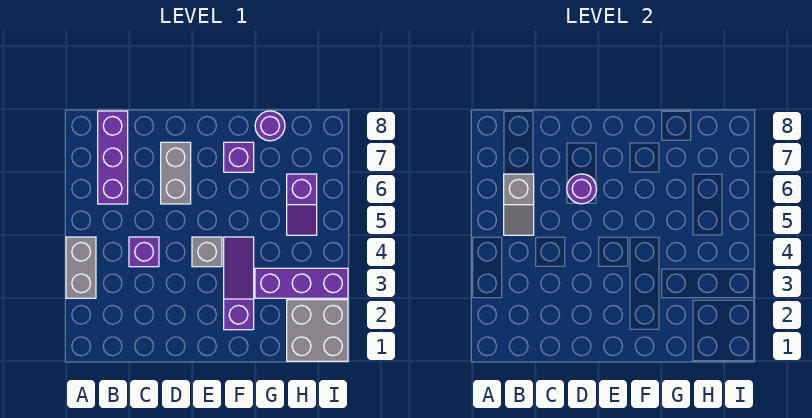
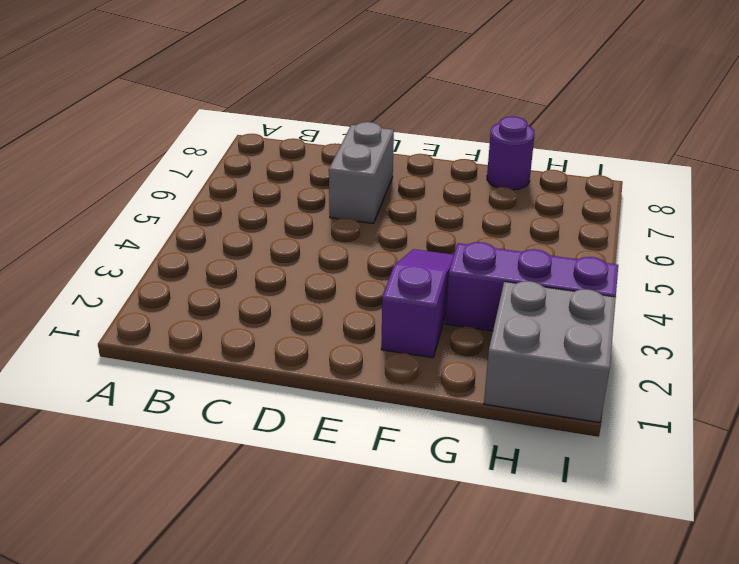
none -> grey 1x2 brick [66,237,96,298]
none -> purple 1x3 brick [98,111,128,204]
none -> purple 1x1 brick [129,237,159,267]

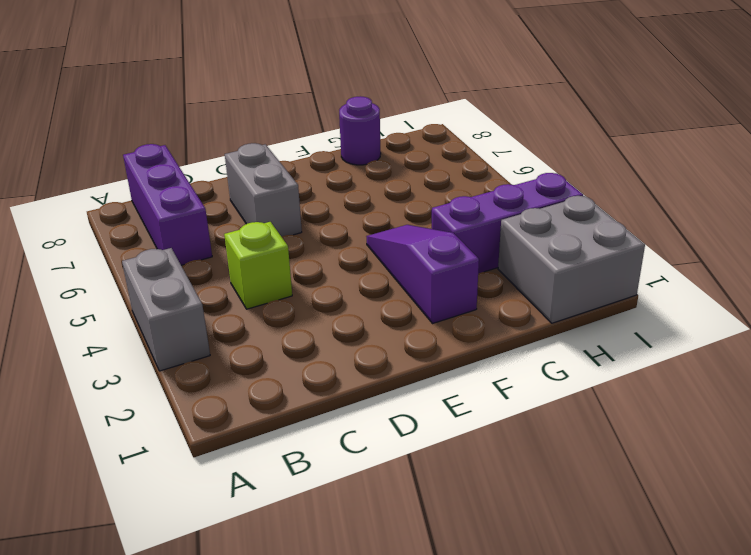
lime 1x1 brick [224,222,292,309] -> purple 1x1 brick [129,237,159,267]
none -> grey 1x1 brick [192,237,222,267]
none -> purple 1x1 brick [224,142,254,172]
none -> purple 1x2 slope [287,174,317,235]

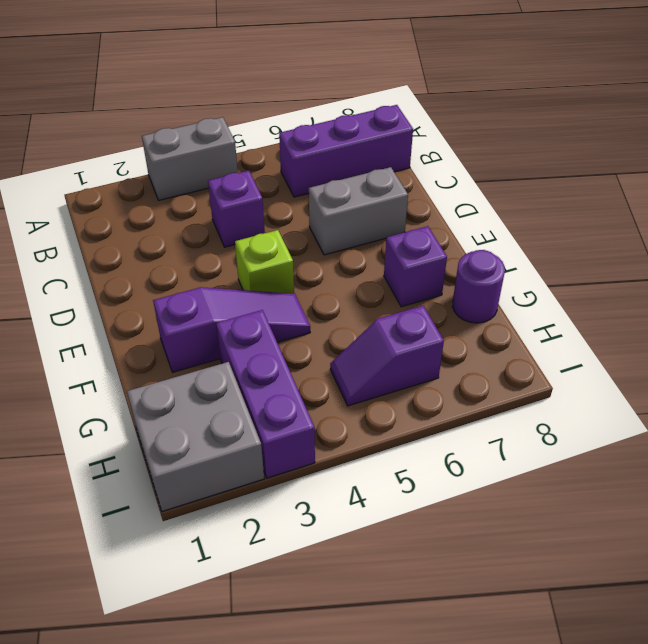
lime 1x1 brick [235,230,294,294] -> grey 1x1 brick [192,237,222,267]
none -> grey 1x2 slope [504,174,534,235]
none -> purple 1x1 round brick [567,174,597,204]

